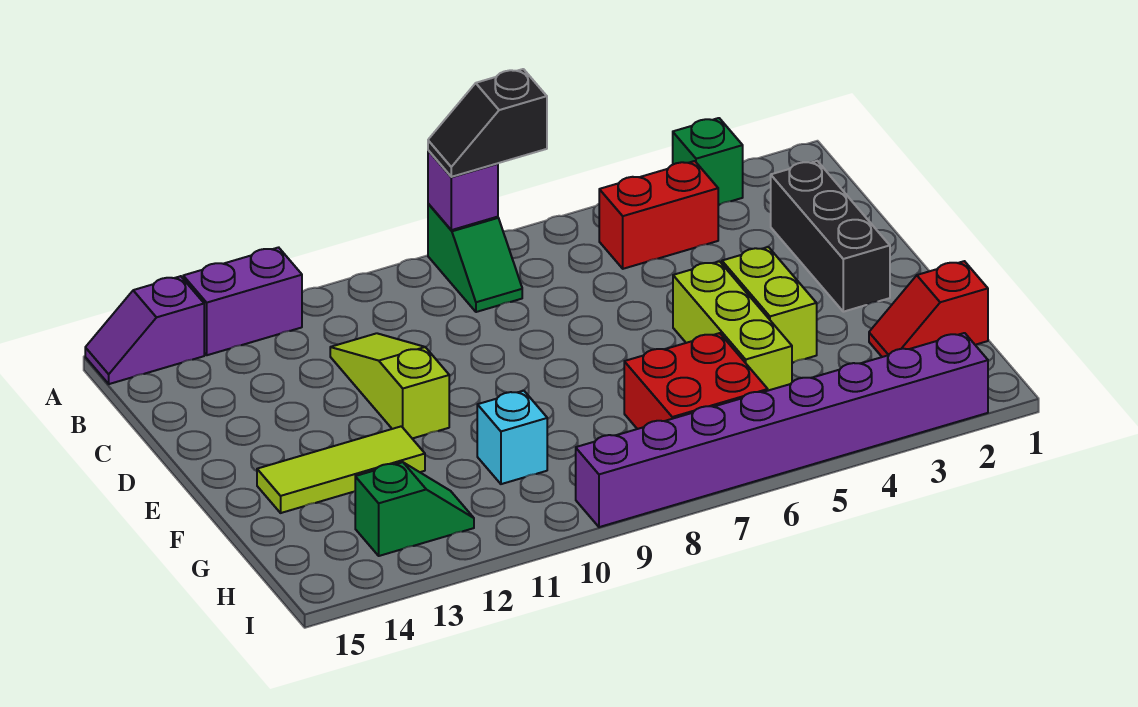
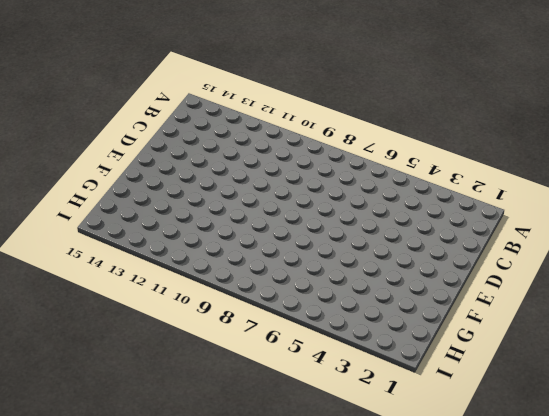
none -> green 1x1 brick [673,118,743,205]
none -> green 1x2 slope [428,204,522,312]
none -> purple 1x2 brick [183,247,302,355]

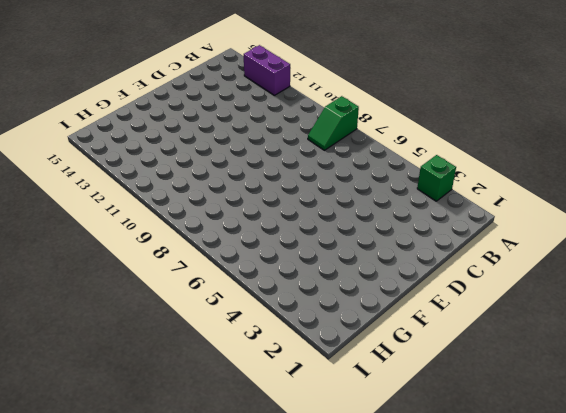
none -> purple 1x2 slope [85,276,204,384]
none -> red 1x2 brick [599,161,718,269]
none -> black 1x3 brick [771,161,890,312]

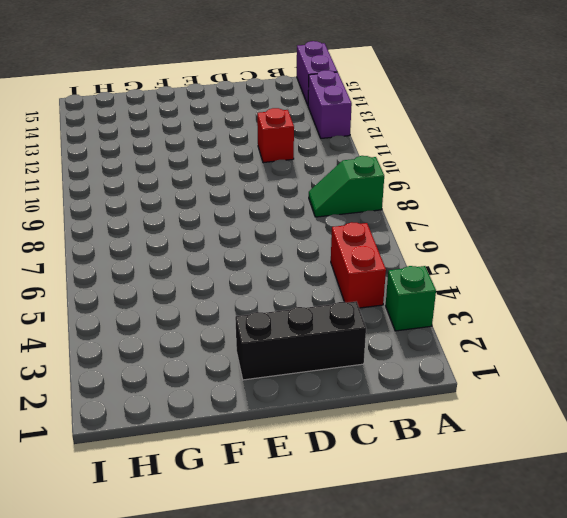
purple 1x2 brick [297,41,337,105] -> purple 1x2 slope [85,276,204,384]
red 1x1 brick [257,108,294,163] -> lime 1x3 slope [330,333,449,439]
none -> lime 1x2 brick [722,247,817,363]
none -> lime 1x3 brick [673,261,792,391]
none -> lime 1x3 tile [257,426,425,513]

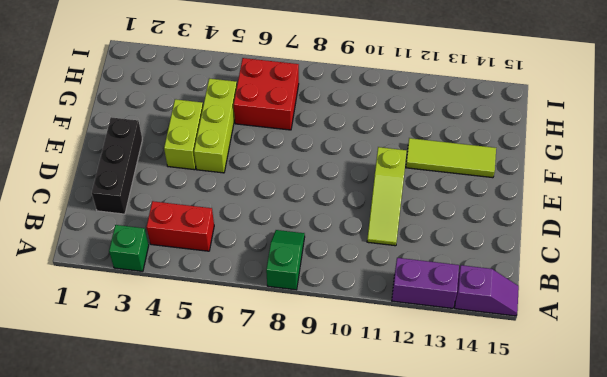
none -> red 1x2 slope [869,261,988,357]
none -> cyan 1x1 brick [477,391,547,484]
none -> green 1x2 slope [355,462,474,556]

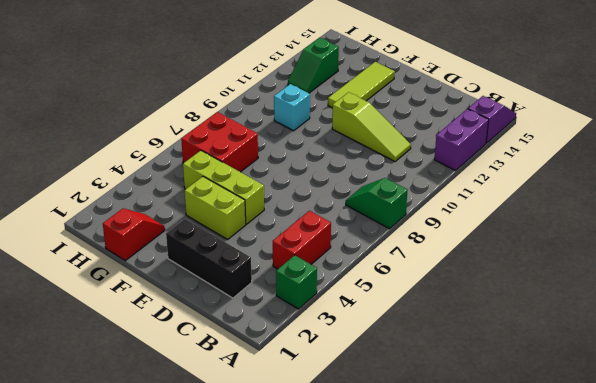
none -> purple 1x8 brick [576,333,988,527]
none -> purple 1x1 brick [428,150,498,230]
none -> black 1x2 slope [428,69,547,177]

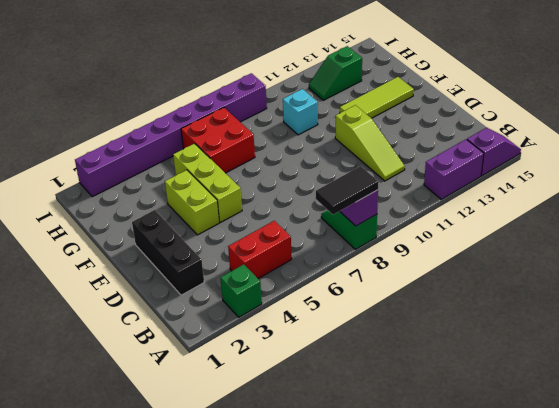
black 1x2 tile [316,166,379,215] -> black 1x2 slope [428,69,547,177]
none -> red 1x2 slope [869,261,988,357]

